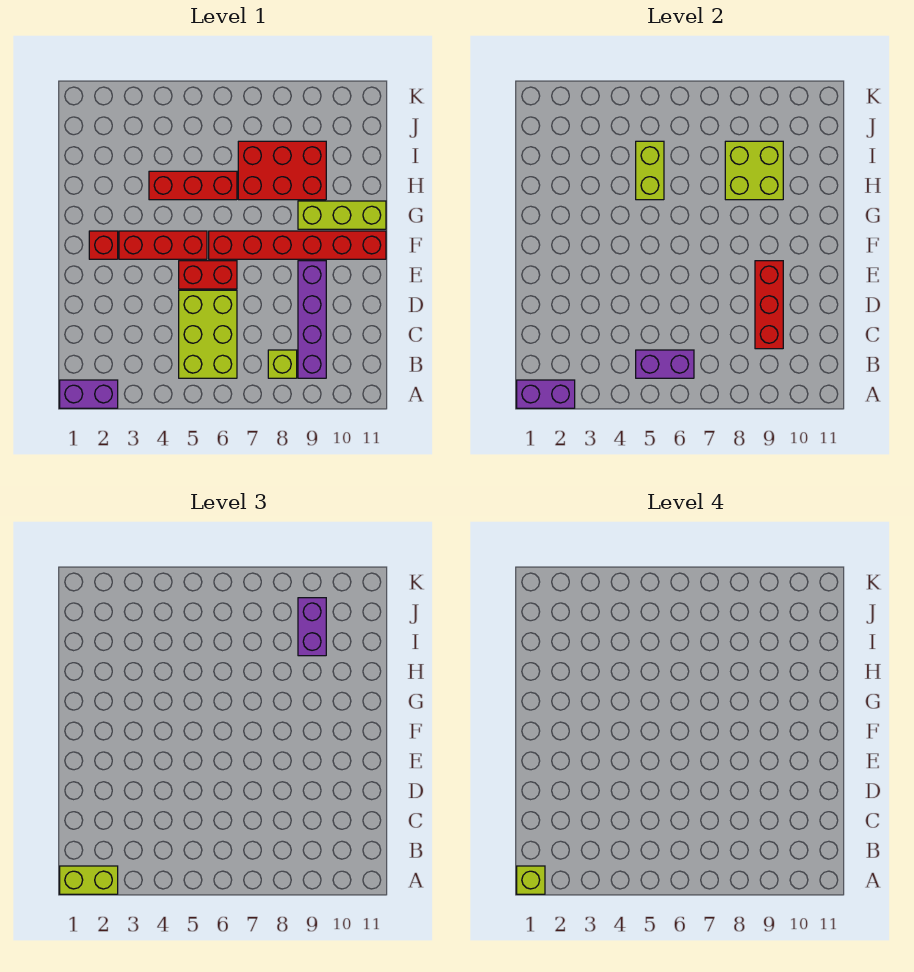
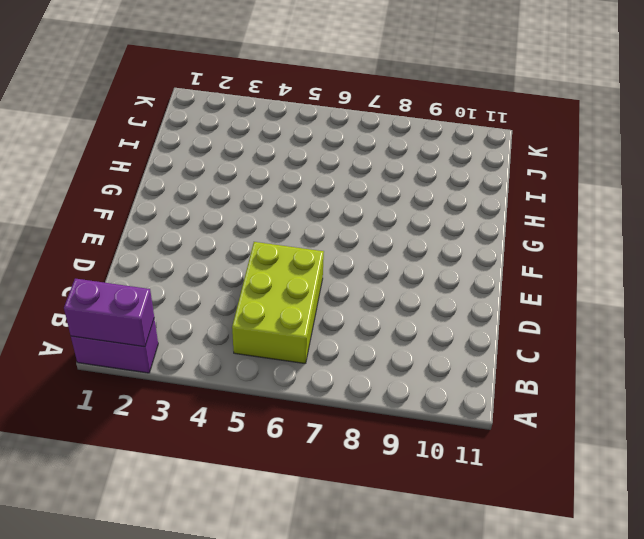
none -> lime 1x1 brick [268,350,297,378]
none -> purple 1x4 brick [298,261,326,378]
none -> red 1x2 brick [179,261,237,289]

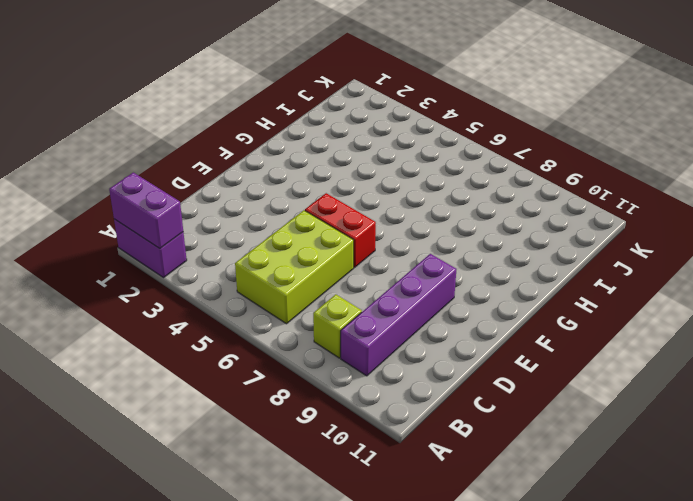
none -> red 1x1 brick [89,231,118,259]
none -> red 1x3 brick [119,231,207,259]
none -> red 1x6 brick [209,231,386,259]

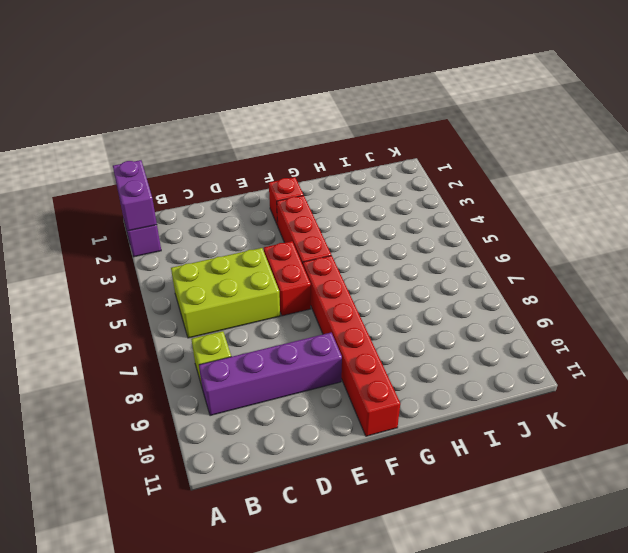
none -> lime 1x3 brick [298,201,386,229]
none -> red 1x3 brick [149,171,237,200]
none -> red 2x3 brick [238,141,326,200]

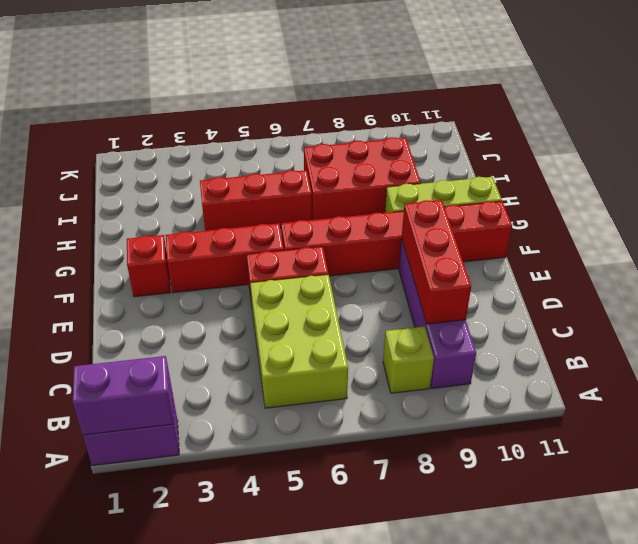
none -> purple 1x2 brick [636,350,694,378]
none -> lime 1x2 brick [636,141,664,200]
none -> lime 2x2 brick [725,141,783,200]

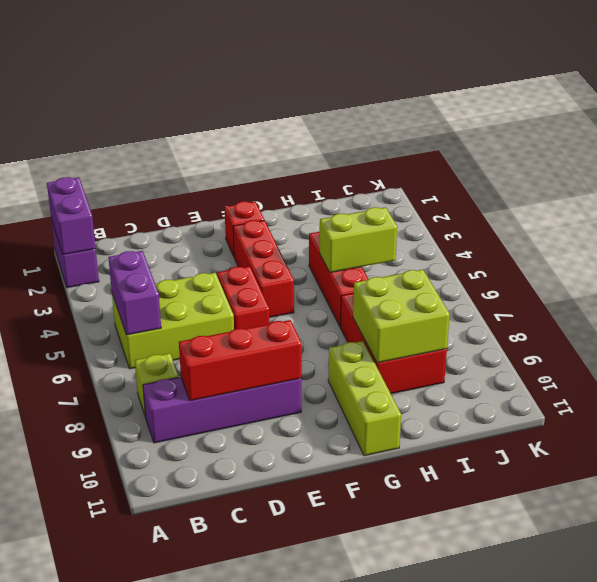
none -> red 1x6 brick [209,231,386,259]
none -> lime 1x2 brick [60,866,118,894]
none -> purple 1x2 brick [298,598,326,656]

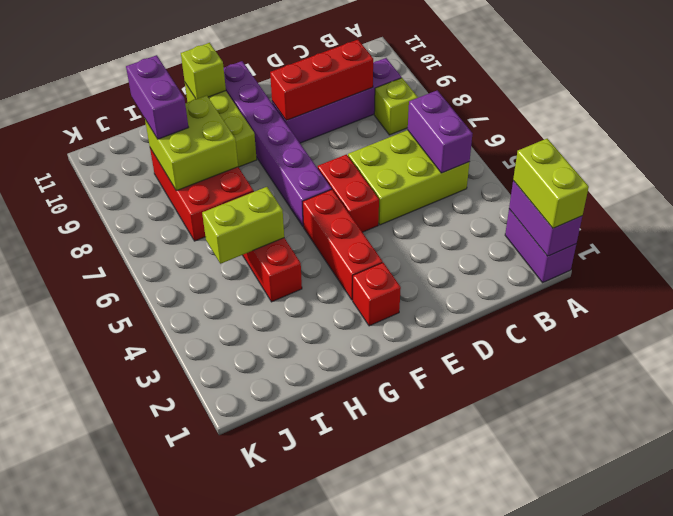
purple 1x6 brick [224,61,331,227] -> red 1x6 brick [209,231,386,259]
lime 1x1 brick [181,43,226,99] -> lime 1x1 brick moved to [517,866,545,894]
purple 1x2 brick [126,55,189,139] -> purple 1x2 brick turned to [298,598,326,656]

